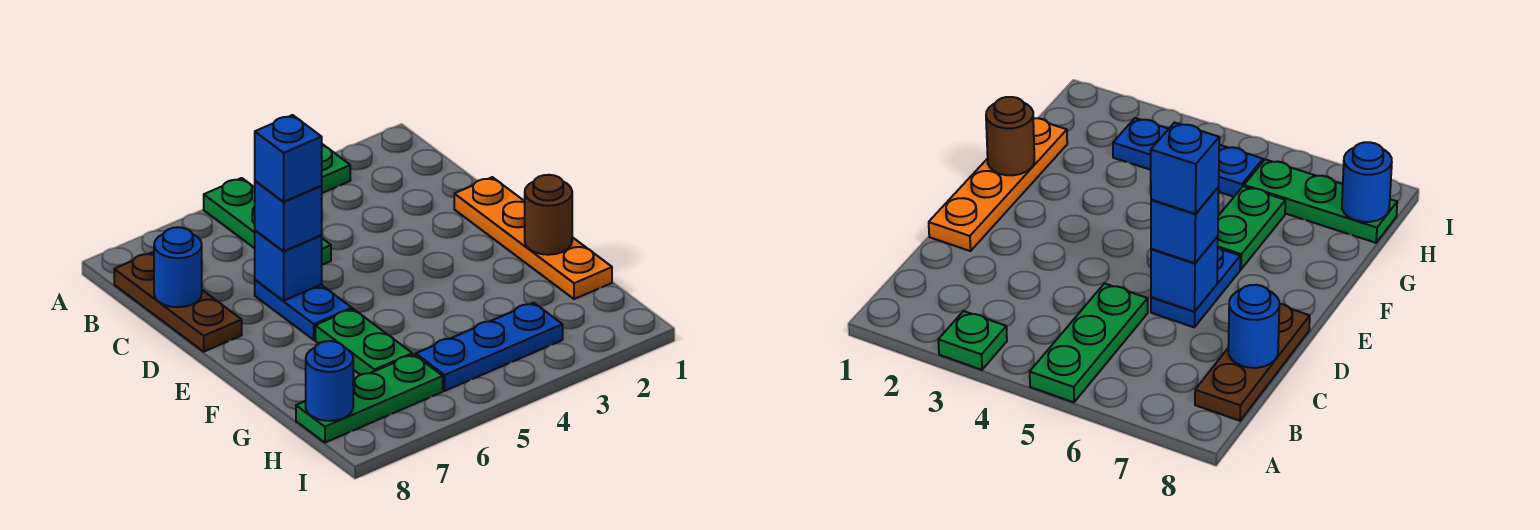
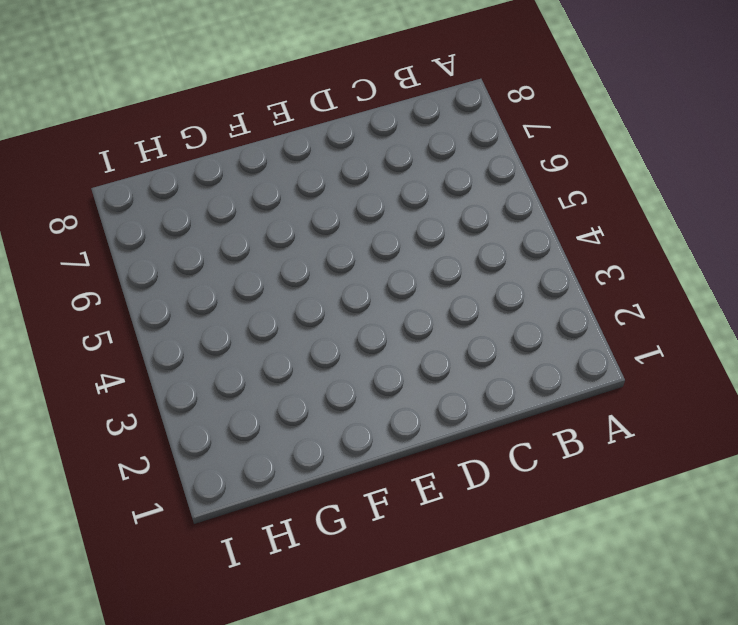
none -> green 1x1 plate [322,144,350,193]
none -> green 1x3 plate [204,178,331,265]
none -> brown 1x3 plate [114,253,242,352]

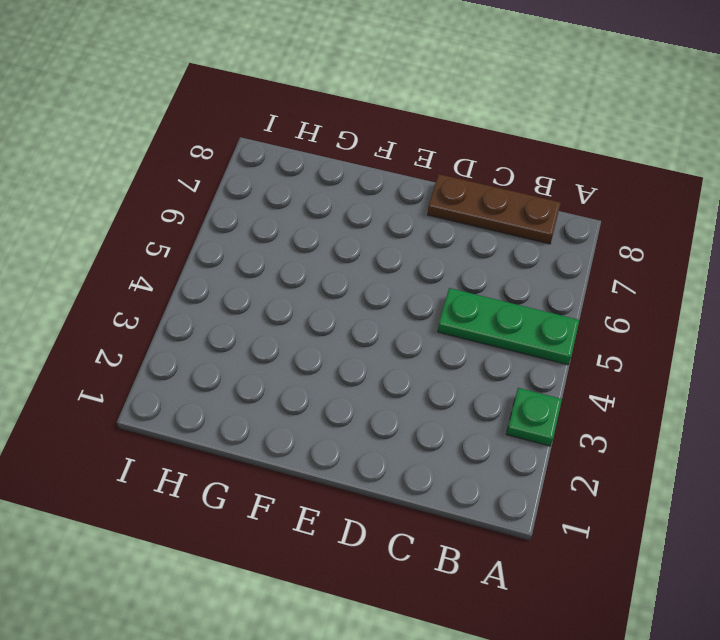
none -> orange 1x4 plate [454,177,612,299]
none -> blue 1x2 plate [255,280,352,340]
none -> green 1x2 plate [315,309,412,375]

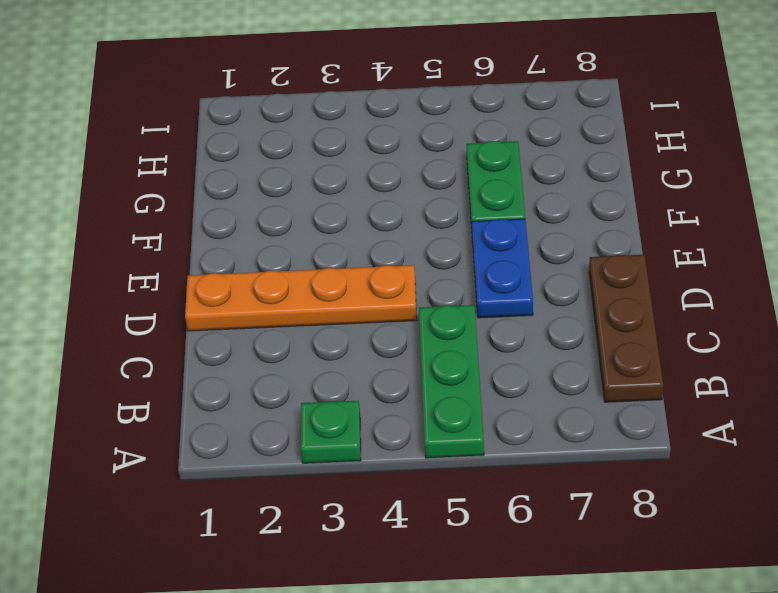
orange 1x4 plate [185,265,417,331] -> orange 1x4 plate turned to [454,177,612,299]
none -> blue 1x3 plate [416,303,563,391]
none -> green 1x3 plate [296,354,443,443]
none -> blue 1x1 round brick [154,227,202,307]

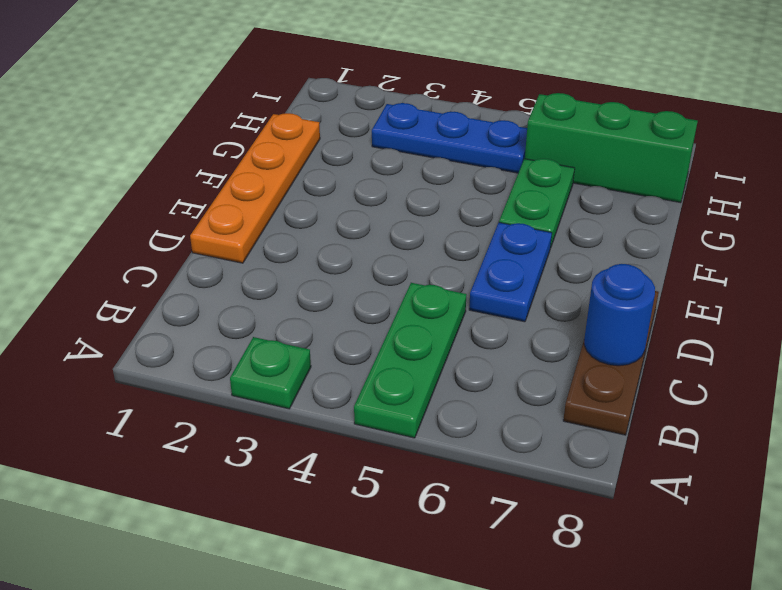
green 1x3 brick [525,93,698,203] -> green 1x3 plate [296,354,443,443]
none -> blue 1x1 brick [255,230,322,301]
none -> brown 1x1 round brick [525,175,572,255]
none -> blue 1x1 round brick [306,341,353,421]

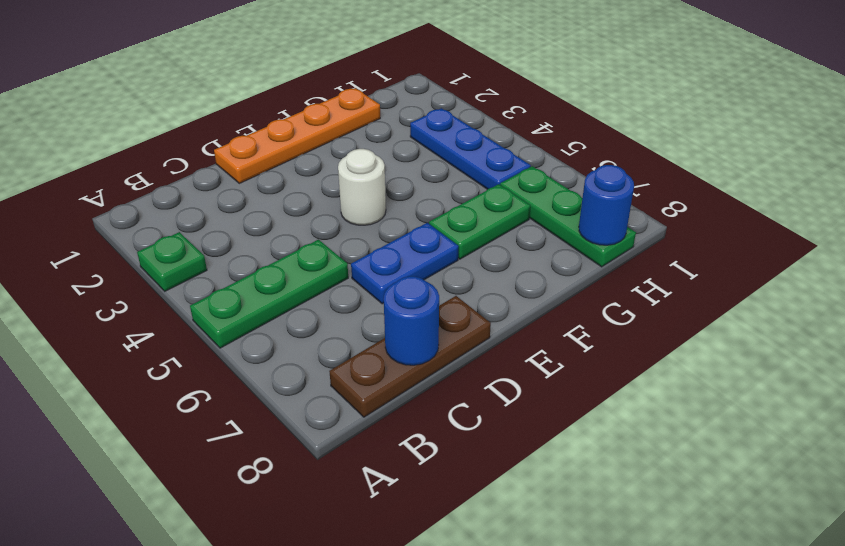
white 1x1 round brick [338,149,386,225] -> none
none -> blue 1x1 brick [255,230,322,301]
none -> brown 1x1 round brick [525,175,572,255]
none -> blue 1x1 brick [255,181,322,251]

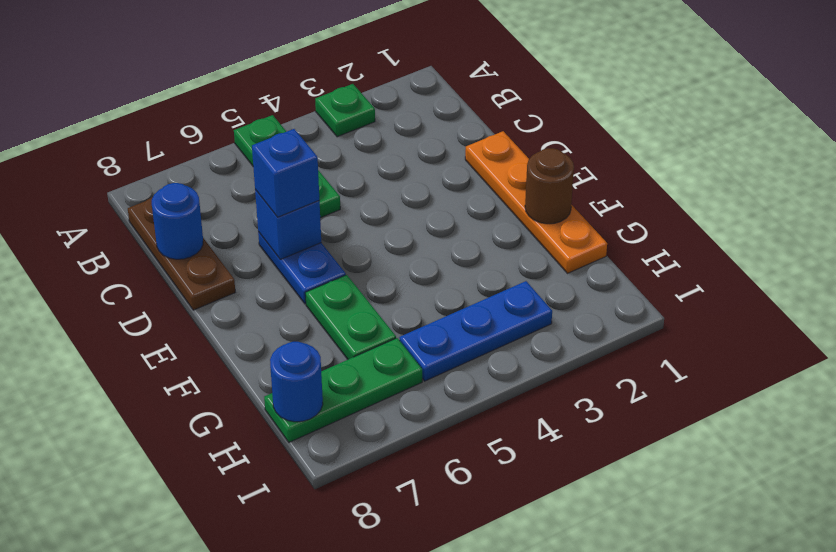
none -> blue 1x1 brick [255,115,322,202]

